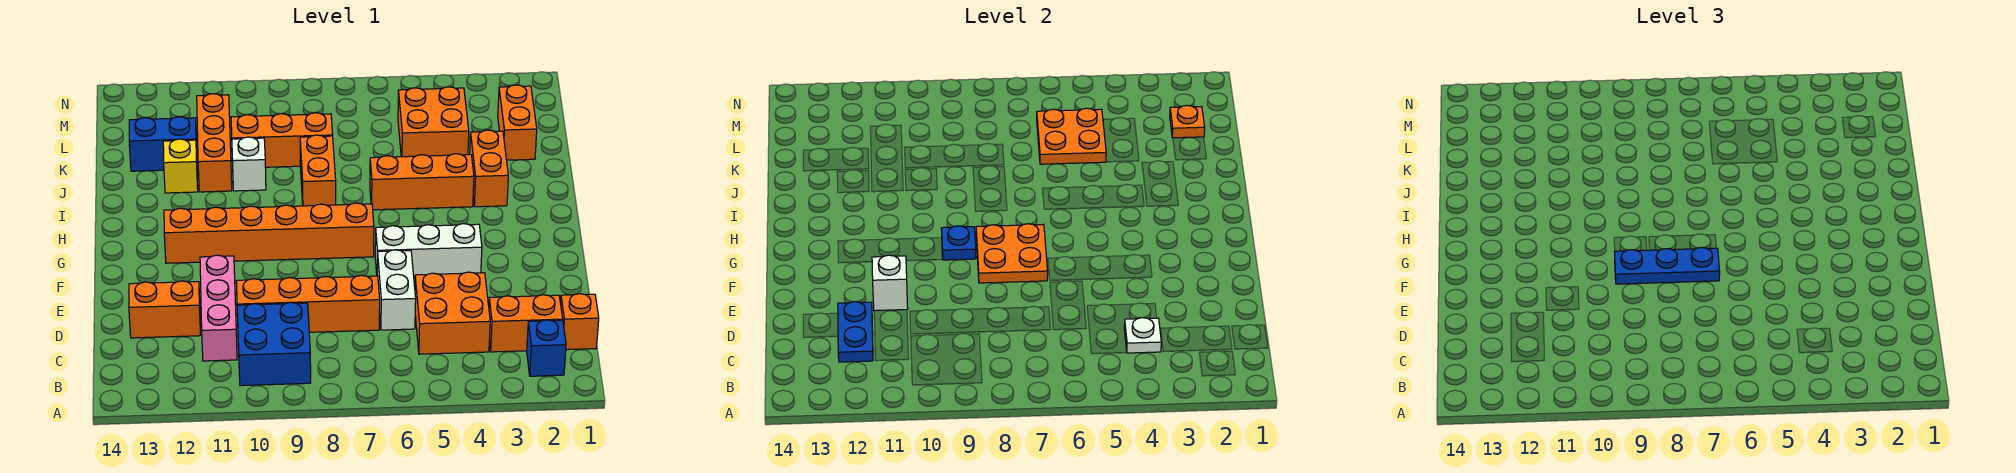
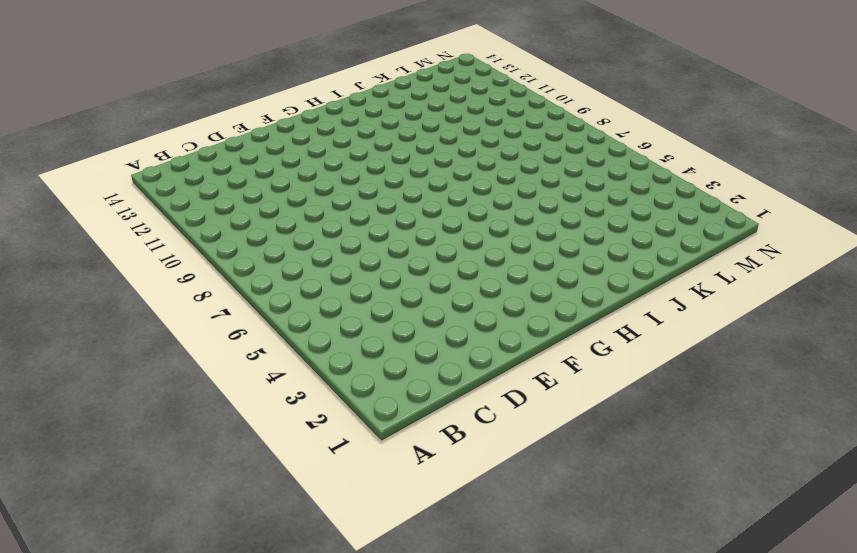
none -> blue 1x1 brick [527,320,566,376]
none -> blue 2x2 brick [237,303,311,386]
none -> orange 1x1 brick [561,294,599,350]

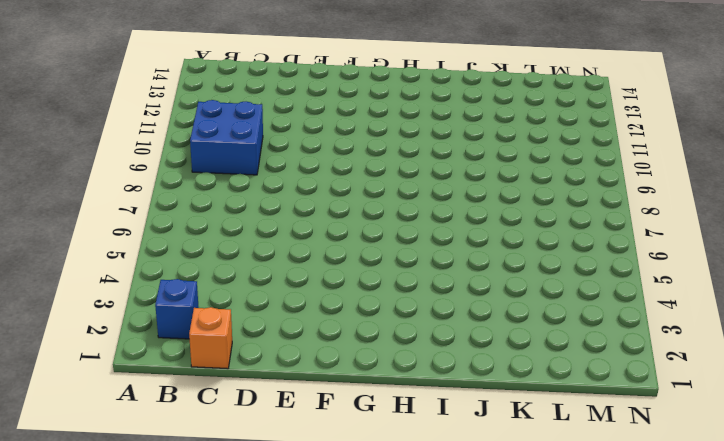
none -> orange 1x2 brick [489,295,563,352]
none -> orange 2x2 brick [415,272,490,354]
none -> pink 1x3 brick [200,255,237,361]

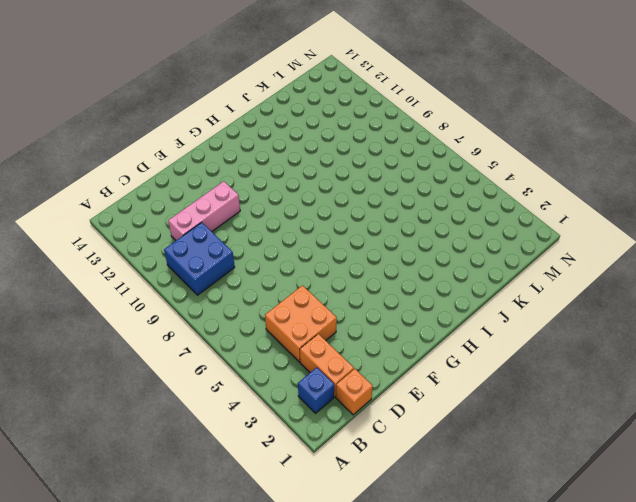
none -> white 1x2 brick [377,250,416,330]
none -> orange 1x4 brick [236,275,380,332]
none -> orange 1x2 brick [129,281,201,338]

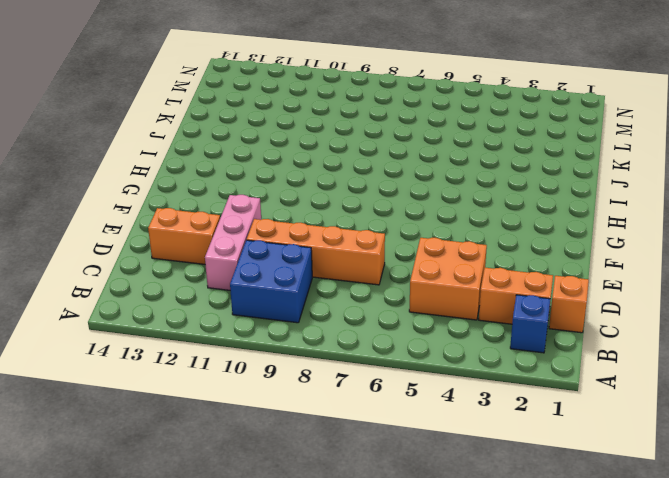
none -> white 1x2 brick [377,250,416,330]
none -> white 1x3 brick [375,224,482,280]
none -> orange 1x6 brick [164,203,374,263]

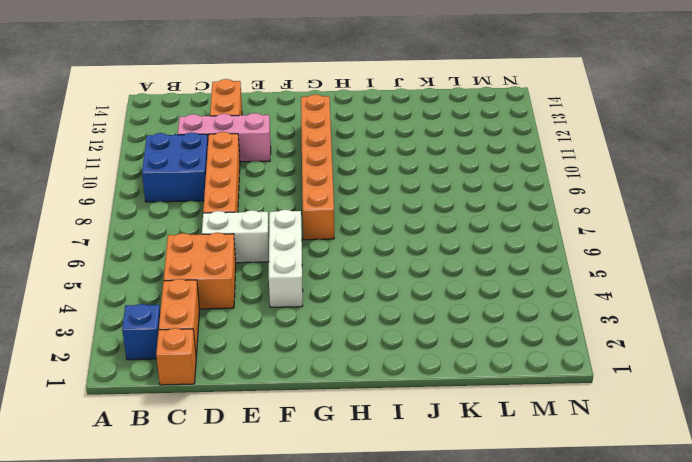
none -> orange 1x2 brick [470,130,508,207]
none -> orange 1x3 brick [370,154,474,210]
none -> orange 1x2 brick [300,135,336,206]

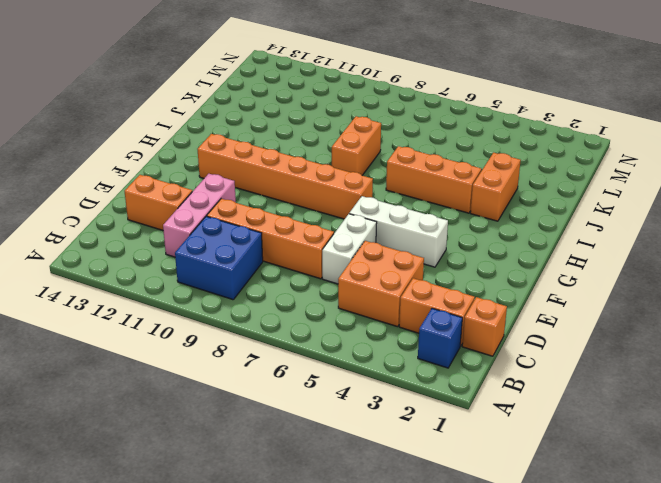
none -> white 1x1 brick [232,137,266,191]
none -> orange 1x3 brick [197,94,232,192]
none -> yellow 1x1 brick [163,139,198,193]

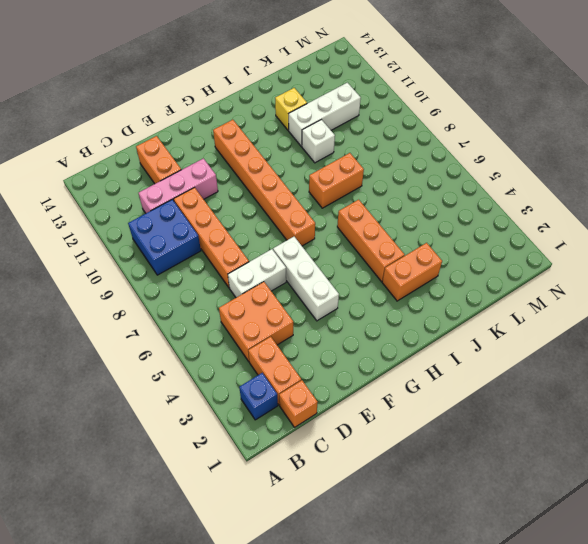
white 1x3 brick [289,83,361,146] -> orange 1x3 brick [197,94,232,192]
none -> orange 1x2 brick [498,85,537,160]
none -> orange 2x2 brick [398,87,469,157]
none -> orange 1x3 brick [231,113,333,167]

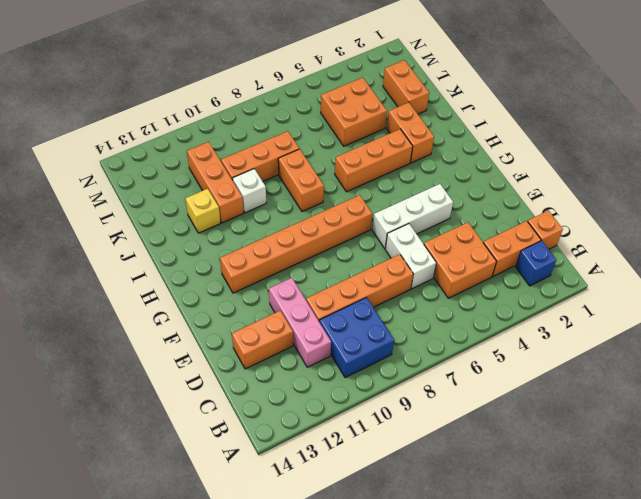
none -> blue 1x2 brick [129,117,197,171]
none -> white 1x1 plate [1124,318,1161,353]
none -> blue 1x2 plate [838,302,873,362]

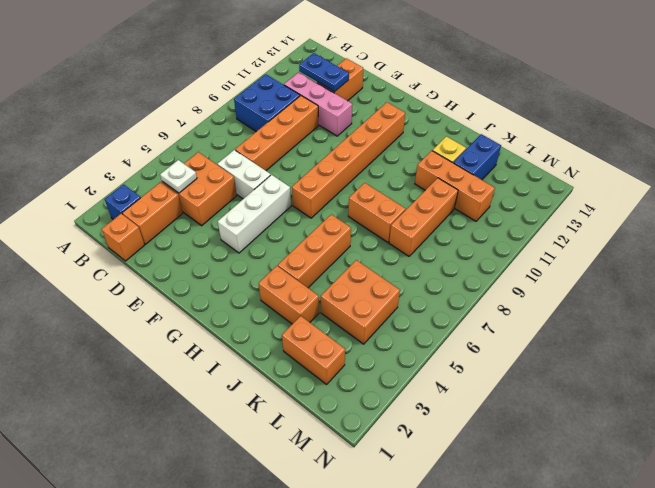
none -> white 1x1 brick [232,137,266,191]
none -> white 1x1 brick [872,255,908,311]
none -> orange 2x2 plate [976,224,1048,283]

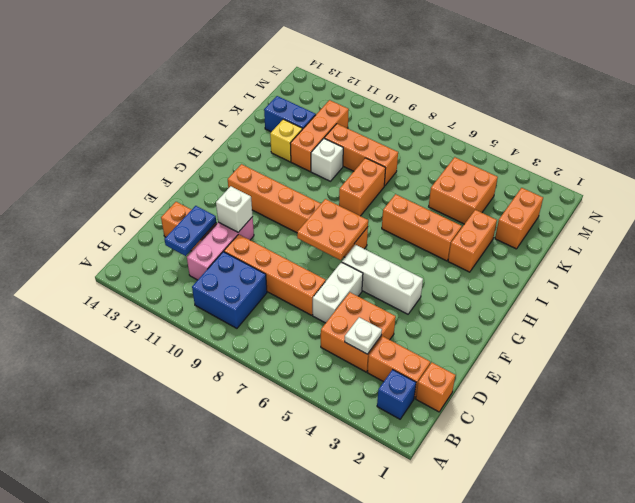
none -> blue 1x1 plate [941,226,976,260]
none -> orange 2x2 plate [1037,108,1106,164]
none -> orange 1x1 plate [1170,105,1205,138]

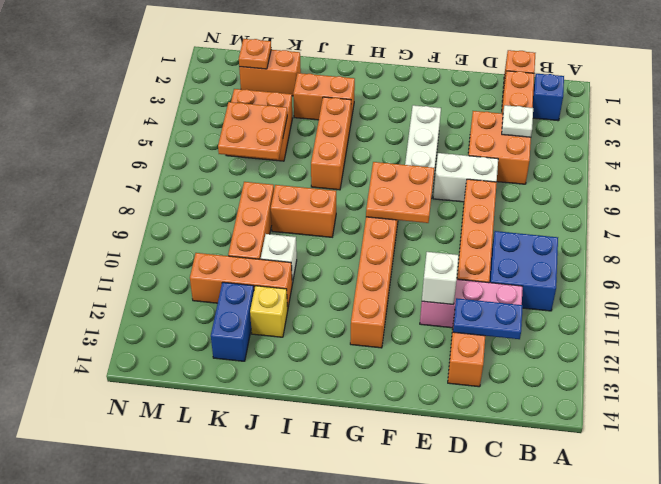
none -> blue 1x1 plate [941,226,976,260]
none -> blue 1x3 plate [1615,247,1720,284]

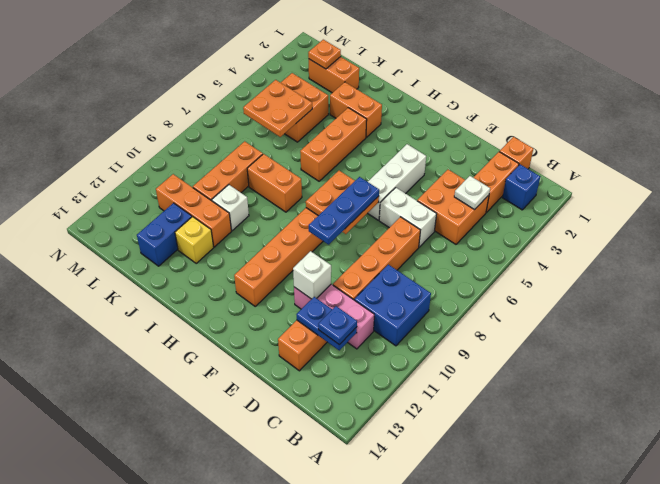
blue 1x1 plate [318,306,357,345] -> blue 1x1 plate moved to [941,226,976,260]

